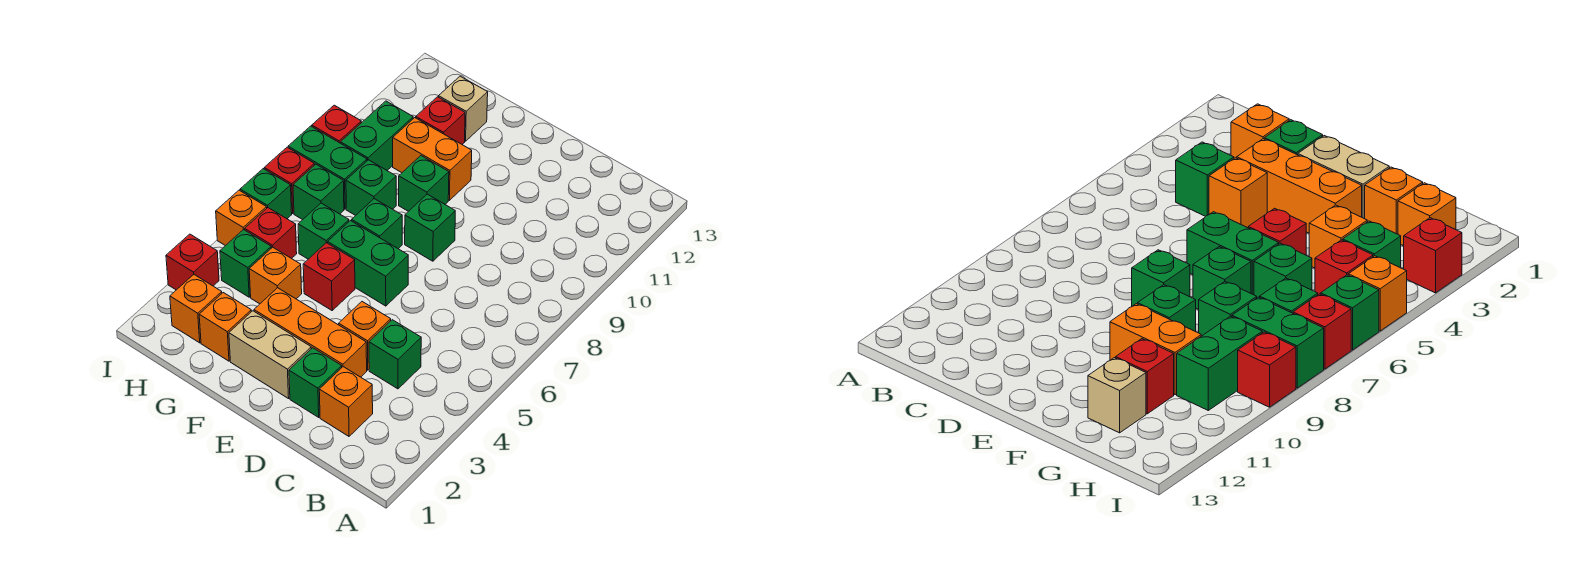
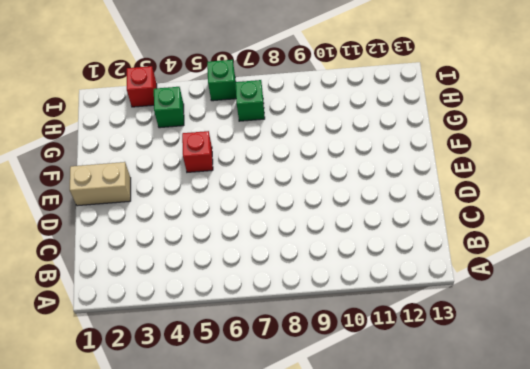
tan 1x2 brick [70,162,131,206] -> tan 1x2 brick turned to [229,311,311,399]
none -> orange 1x1 brick [319,367,373,436]
none -> green 1x1 brick [369,320,421,389]
none -> green 1x1 brick [289,348,342,417]

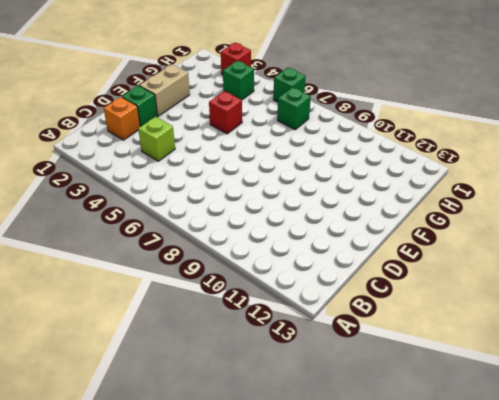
lime 1x1 brick [138,117,175,161] -> green 1x1 brick [369,320,421,389]
none -> orange 1x3 brick [254,288,367,377]
none -> orange 1x1 brick [339,302,391,370]
none -> green 1x2 brick [328,221,408,306]

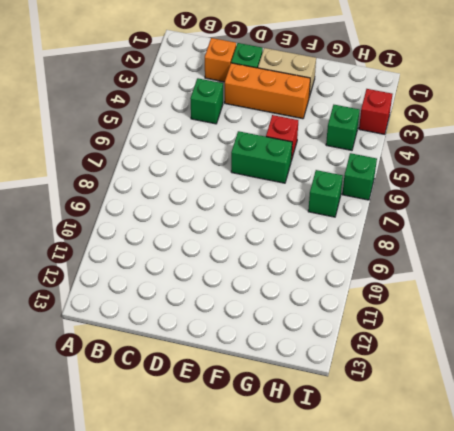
none -> orange 1x1 brick [339,302,391,370]
none -> green 1x1 brick [405,194,455,261]
none -> green 1x1 brick [352,199,402,249]

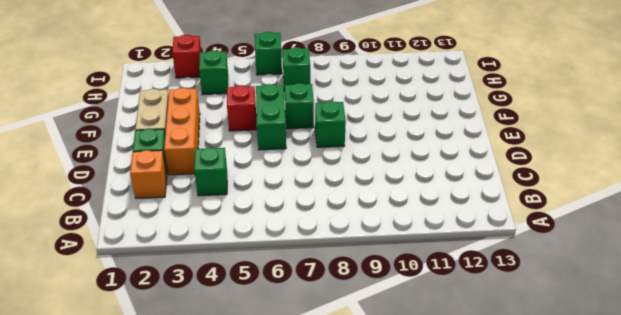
none -> orange 1x1 brick [339,302,391,370]
none -> green 1x1 brick [399,156,449,211]
none -> orange 1x2 brick [393,118,472,200]

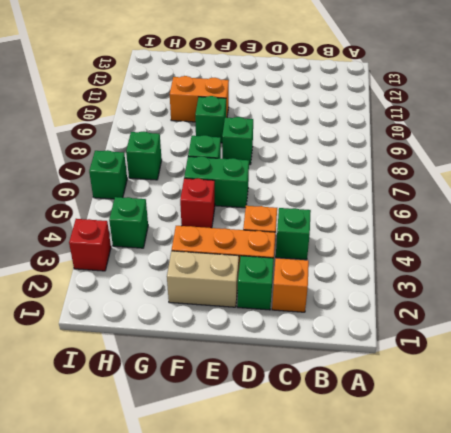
none -> orange 1x1 brick [199,293,251,361]
none -> orange 1x1 brick [249,247,302,304]
none -> green 1x1 brick [298,203,349,259]

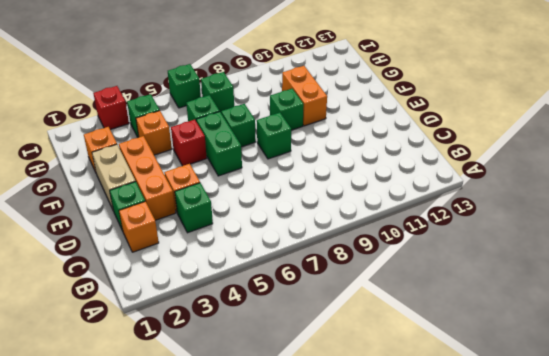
none -> green 1x1 brick [346,160,396,216]
none -> red 1x1 brick [416,97,465,144]
none -> tan 1x1 brick [439,76,488,141]

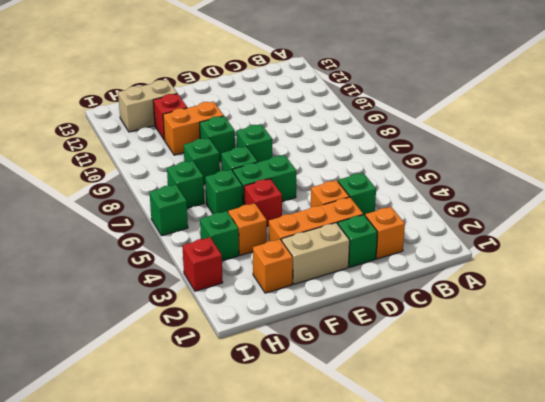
tan 1x2 brick [118,80,177,132] -> tan 1x1 brick [439,76,488,141]
none -> orange 1x1 brick [170,275,222,343]
none -> red 1x1 brick [245,208,297,259]
none -> green 1x2 brick [288,126,367,209]

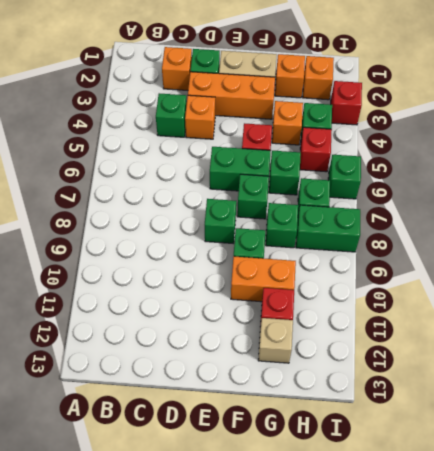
none -> green 1x2 brick [341,101,413,170]
none -> orange 1x1 brick [216,190,267,246]
none -> red 1x1 brick [264,147,314,213]

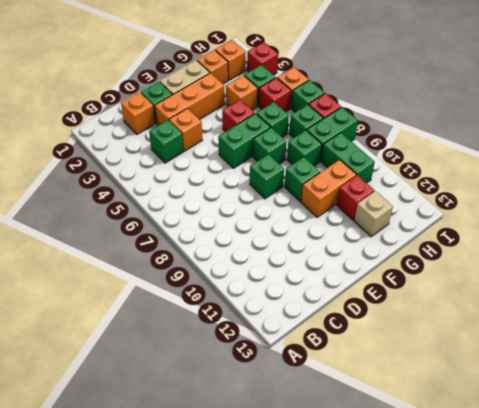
none -> red 1x1 brick [312,105,361,143]

